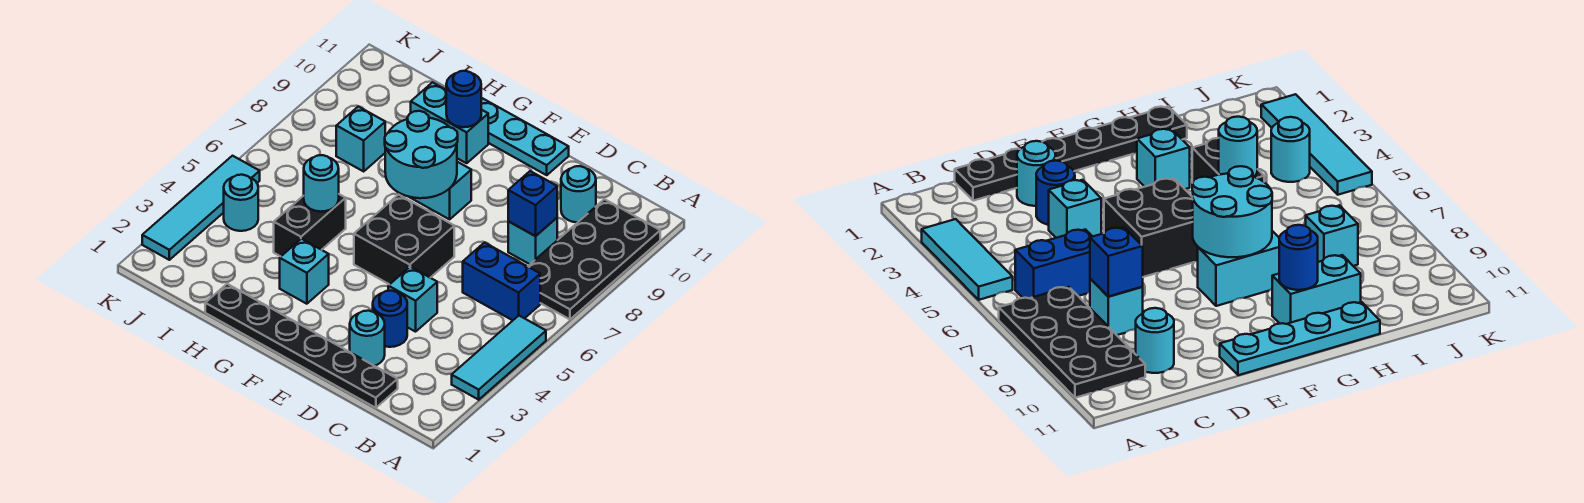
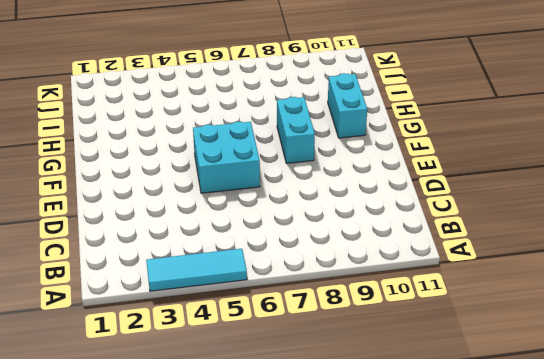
cyan 2x2 brick [193,122,260,193] -> black 2x2 brick [354,194,454,285]
none -> black 2x4 plate [528,199,660,319]
none -> blue 1x2 brick [463,242,540,320]
none -> black 1x6 plate [205,284,398,408]

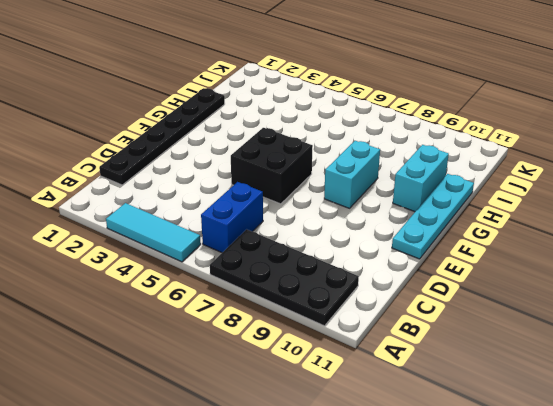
none -> cyan 1x1 brick [508,218,557,264]
none -> cyan 1x1 round brick [561,166,596,223]
none -> cyan 1x1 round brick [350,311,385,366]

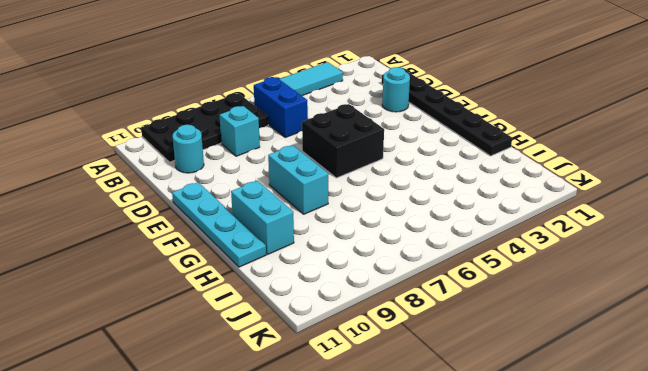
none -> blue 1x1 round brick [373,291,407,347]
none -> cyan 1x1 brick [388,267,437,332]
none -> cyan 1x1 brick [280,239,329,304]

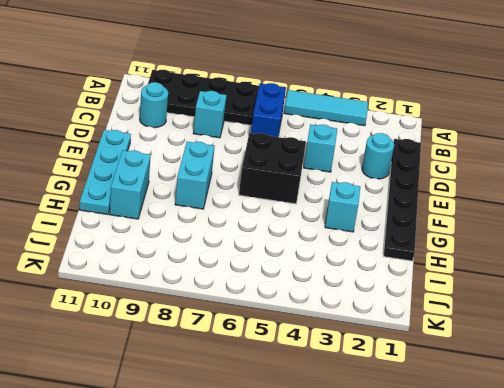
none -> blue 1x1 round brick [373,291,407,347]
none -> black 1x2 brick [274,194,346,256]
none -> cyan 1x1 brick [336,106,385,171]

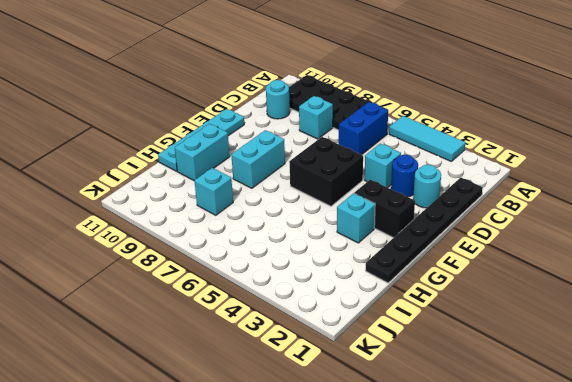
black 1x2 brick [354,180,415,238] -> black 1x2 brick moved to [274,194,346,256]
none -> cyan 1x1 round brick [224,175,258,231]
none -> cyan 1x4 tile [142,156,260,260]
none -> blue 1x1 brick [508,171,557,236]

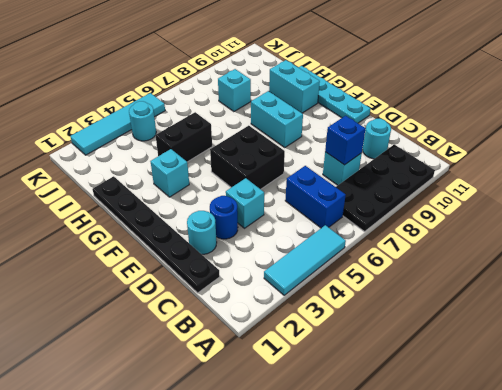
none -> cyan 2x2 round brick [385,111,458,198]
none -> blue 1x1 round brick [446,71,481,127]
none -> cyan 1x1 round brick [304,155,339,212]

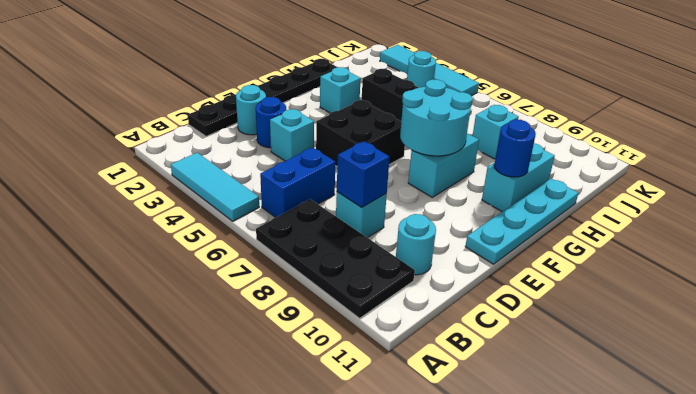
none -> cyan 1x1 round brick [304,155,339,212]

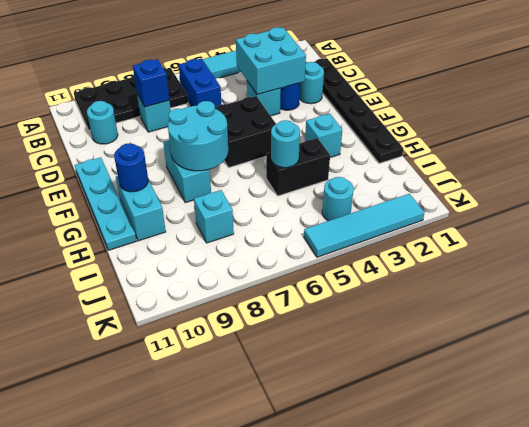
cyan 2x2 brick [236,27,306,95] -> none

